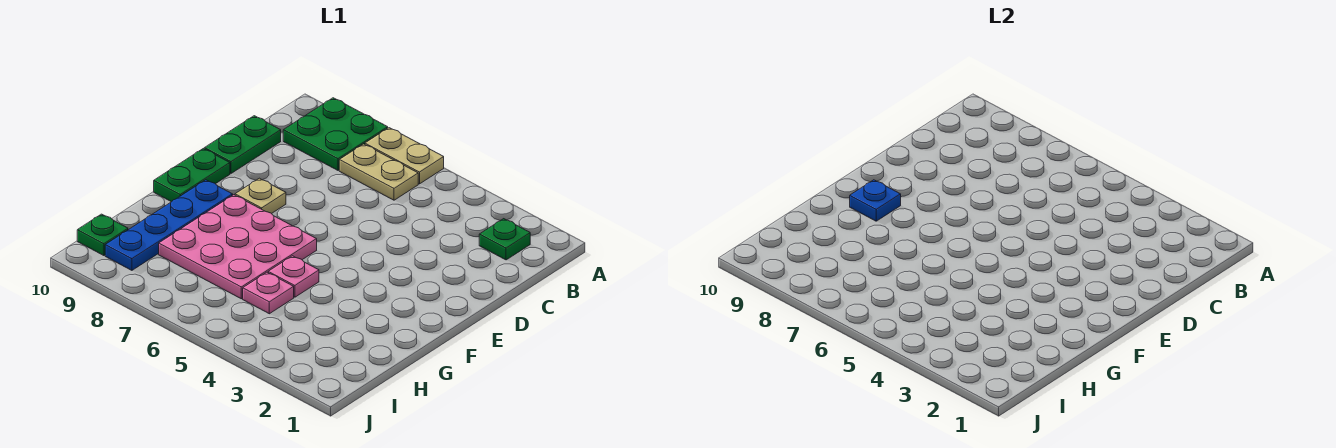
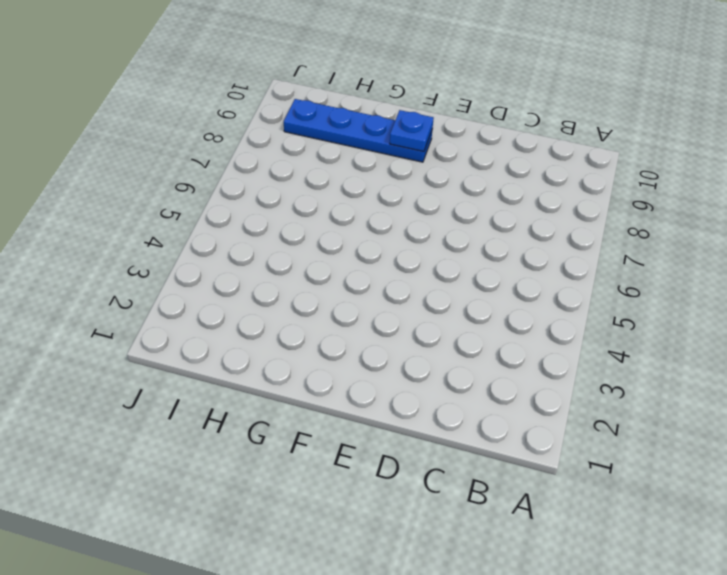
none -> tan 1x2 plate [365,128,444,184]
none -> green 2x2 plate [283,98,388,170]
none -> green 1x1 plate [479,219,530,260]

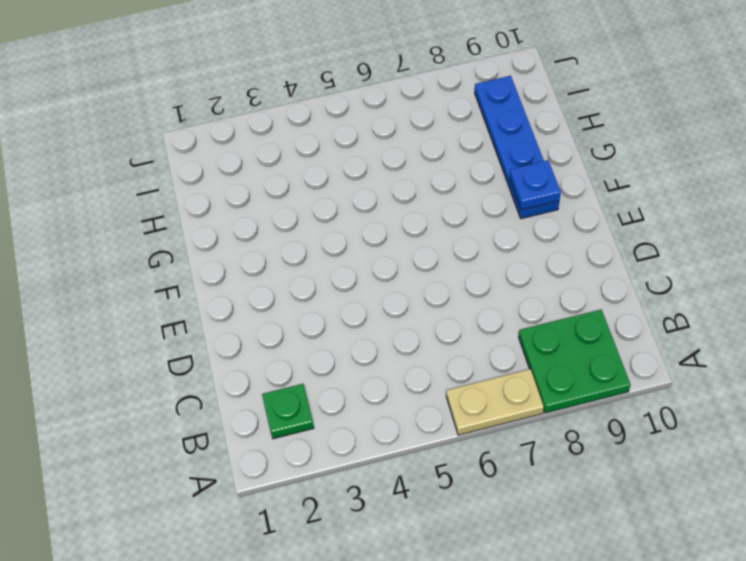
none -> tan 1x2 plate [339,144,418,200]
none -> green 1x2 plate [204,116,281,173]
none -> tan 1x1 plate [235,178,286,214]

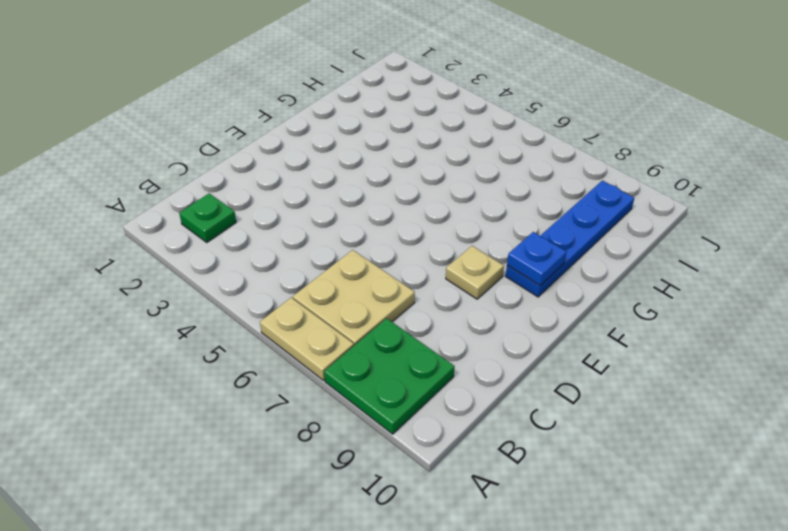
tan 2x2 plate [293,250,415,345] -> tan 1x2 plate [339,144,418,200]
none -> green 1x2 plate [204,116,281,173]
none -> green 1x2 plate [154,149,230,202]
none -> pink 3x3 plate [159,195,317,299]

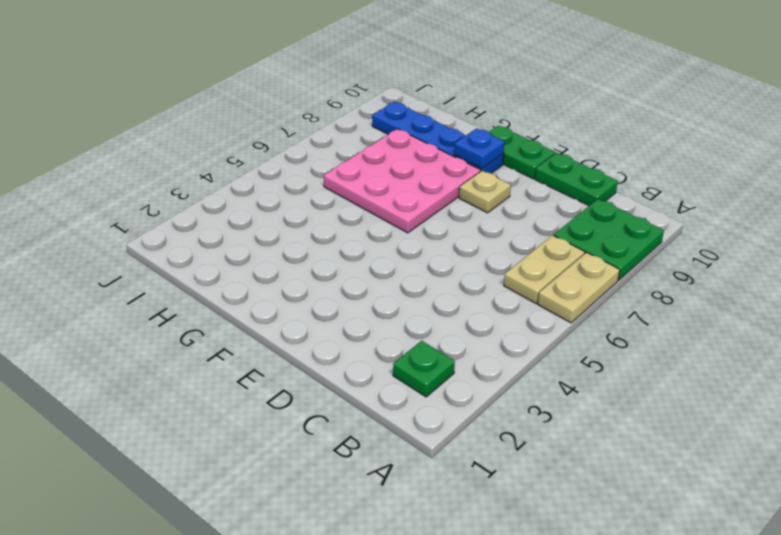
none -> pink 1x1 plate [268,256,319,297]
none -> pink 1x1 plate [243,272,294,314]
none -> green 1x1 plate [77,214,128,256]

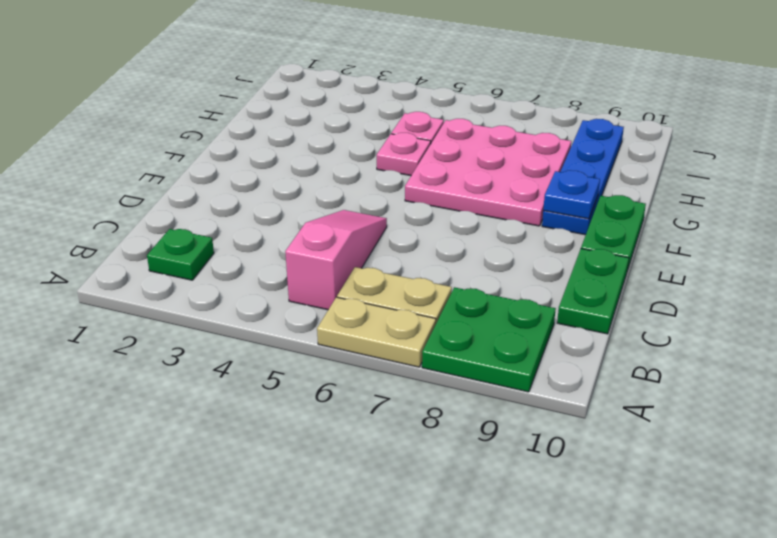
pink 1x3 slope [285,210,387,310] -> none
none -> tan 1x1 plate [235,178,286,214]
none -> green 1x1 plate [77,214,128,256]

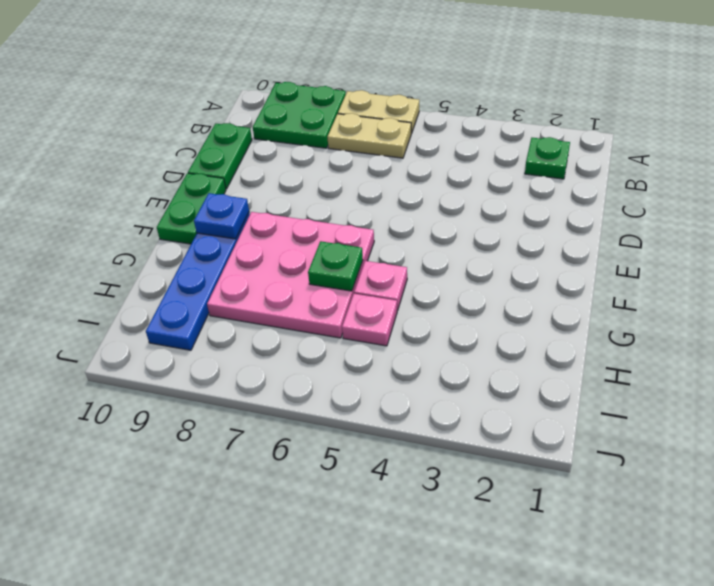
green 1x1 plate [308,241,363,291] -> green 1x1 plate moved to [77,214,128,256]
none -> tan 1x1 plate [235,178,286,214]

